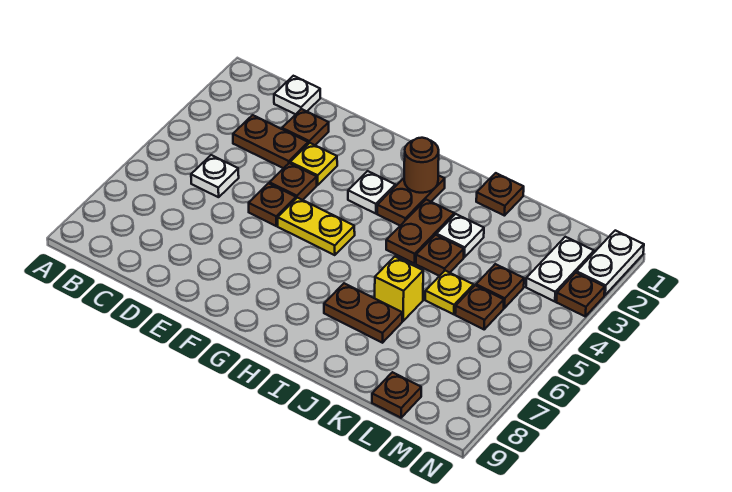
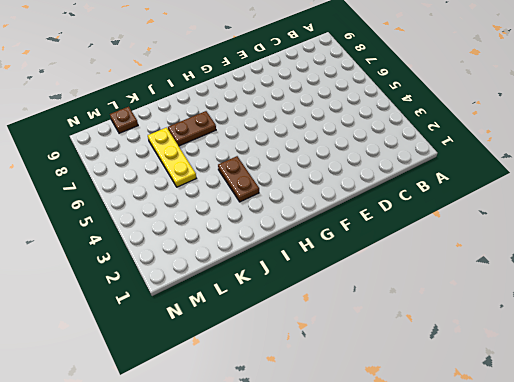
yellow 1x3 plate [148,127,196,187] -> yellow 1x1 plate [425,271,474,314]
none -> white 1x1 plate [274,76,320,114]
none -> brown 1x2 plate [233,115,308,168]
none -> white 1x1 plate [191,155,239,197]

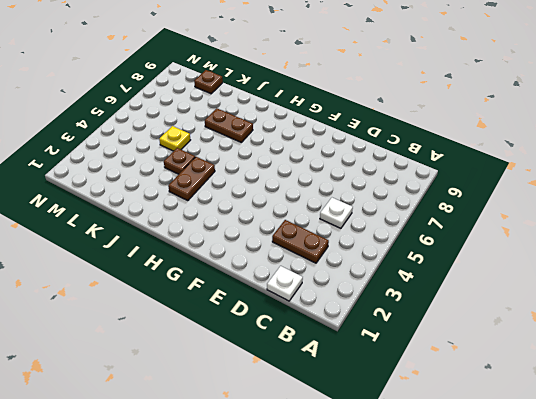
none -> brown 1x1 plate [282,109,329,145]
none -> yellow 1x1 plate [290,143,337,185]
none -> brown 1x1 plate [269,163,317,200]

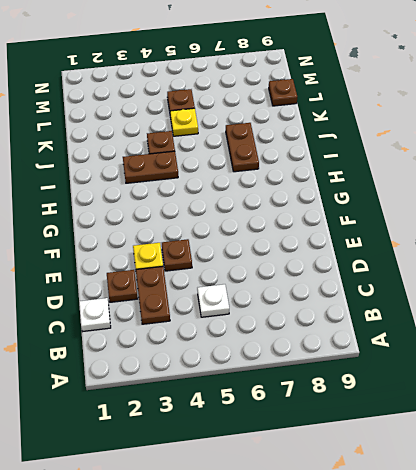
none -> brown 1x1 plate [249,183,296,226]
none -> yellow 1x2 plate [278,198,355,255]
none -> white 1x1 plate [348,171,395,214]

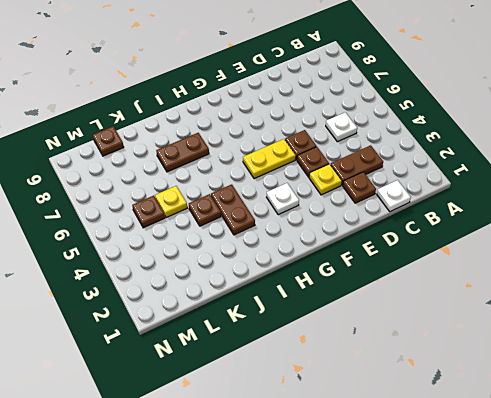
none -> brown 1x2 plate [377,175,445,226]
none -> brown 1x1 plate [476,173,524,216]
none -> white 1x1 plate [436,214,484,257]

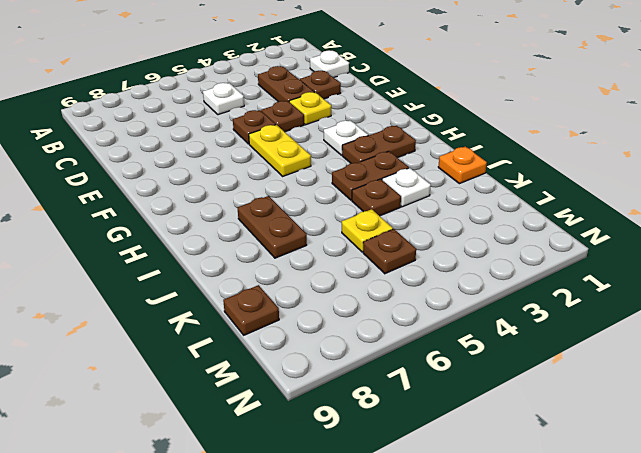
orange 1x1 plate [438,147,487,184] -> brown 1x1 plate [476,173,524,216]
none -> yellow 1x1 brick [375,257,423,321]
none -> brown 1x1 plate [476,264,524,308]
none -> white 1x2 plate [526,237,594,302]

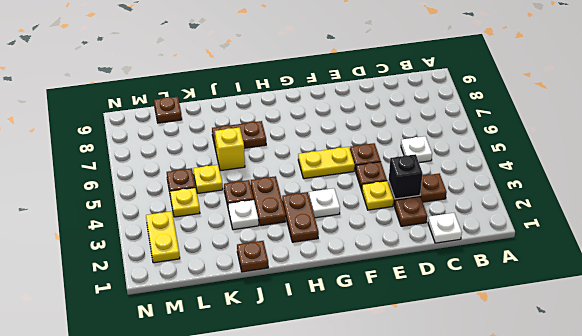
black 1x1 brick [389,154,423,199] -> none
yellow 1x1 plate [170,188,200,217] -> brown 1x1 plate [476,264,524,308]
yellow 1x2 plate [146,211,180,263] -> white 1x2 plate [526,237,594,302]
none -> white 1x2 plate [577,231,644,295]
none -> brown 1x1 plate [556,273,605,316]
none -> brown 1x1 round brick [404,138,439,193]

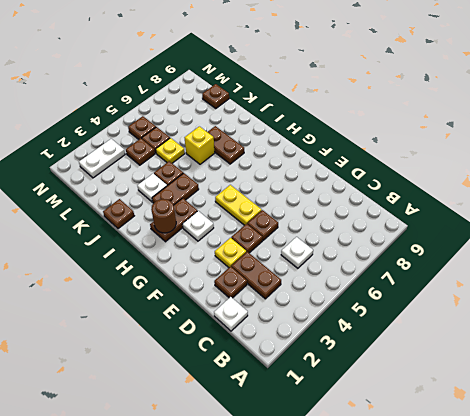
brown 1x1 plate [128,116,156,140] -> brown 1x1 plate moved to [556,273,605,316]
none -> white 1x2 plate [577,231,644,295]

